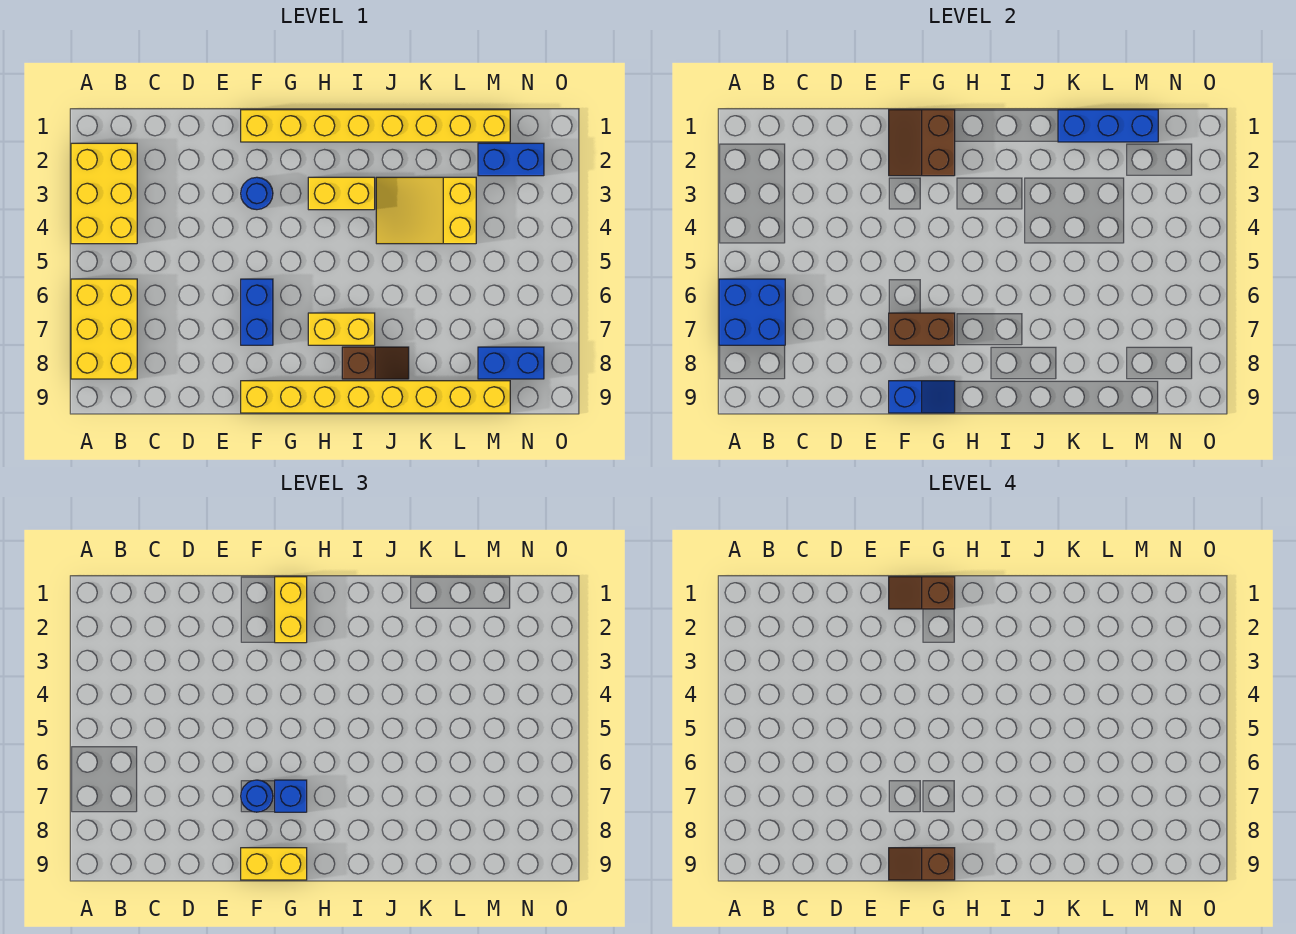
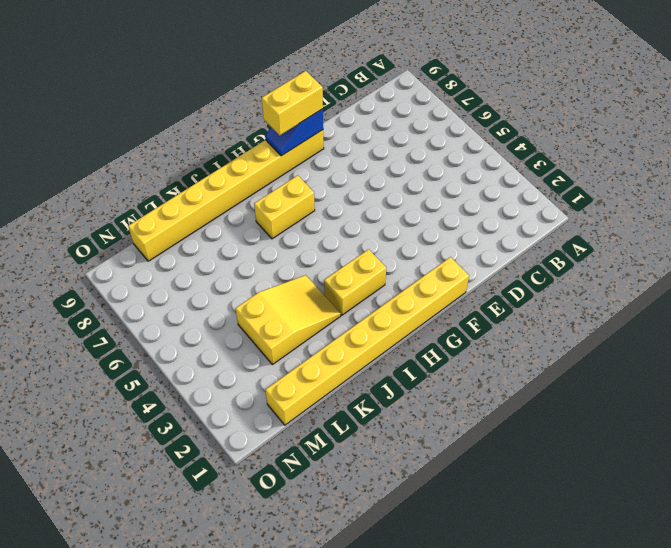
none -> yellow 2x3 brick [71,143,137,244]
none -> yellow 2x3 brick [71,279,137,379]
none -> blue 1x1 round brick [241,177,273,210]

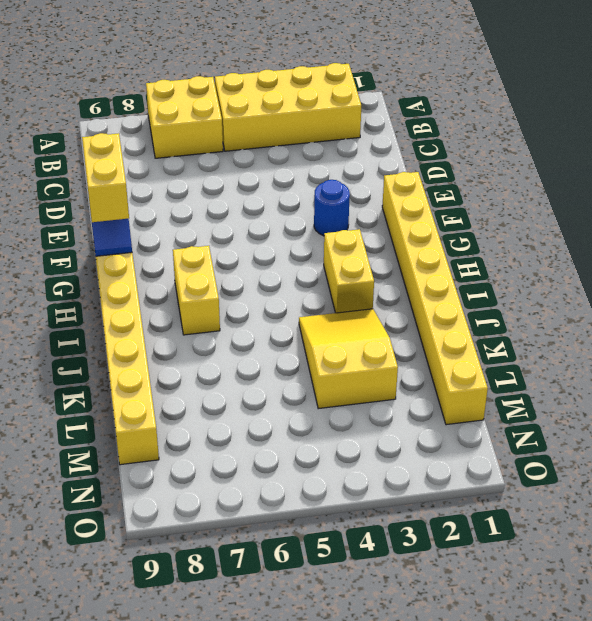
yellow 2x4 brick [215,63,361,151] -> yellow 2x3 brick [71,143,137,244]
yellow 2x2 brick [146,76,223,158] -> yellow 2x3 brick [71,279,137,379]
none -> blue 1x2 brick [241,279,273,345]
none -> brown 1x2 slope [342,347,409,379]
none -> blue 1x2 brick [478,143,544,176]

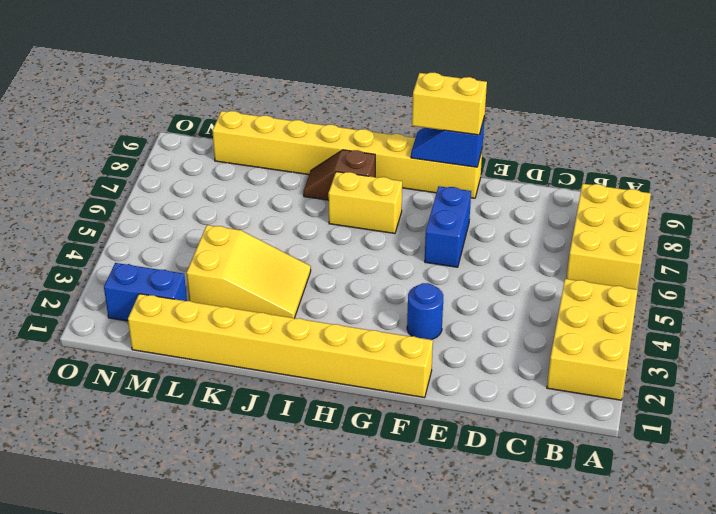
none -> yellow 1x2 brick [308,177,375,210]
none -> blue 1x2 brick [478,347,544,379]
none -> blue 2x2 brick [719,279,785,345]

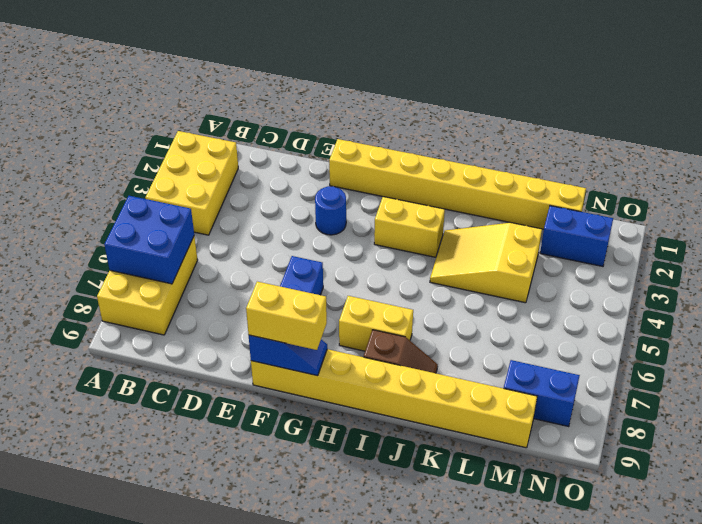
none -> brown 2x2 slope [889,110,955,176]
none -> brown 1x2 brick [889,313,955,345]
none -> blue 1x3 brick [1058,110,1158,142]

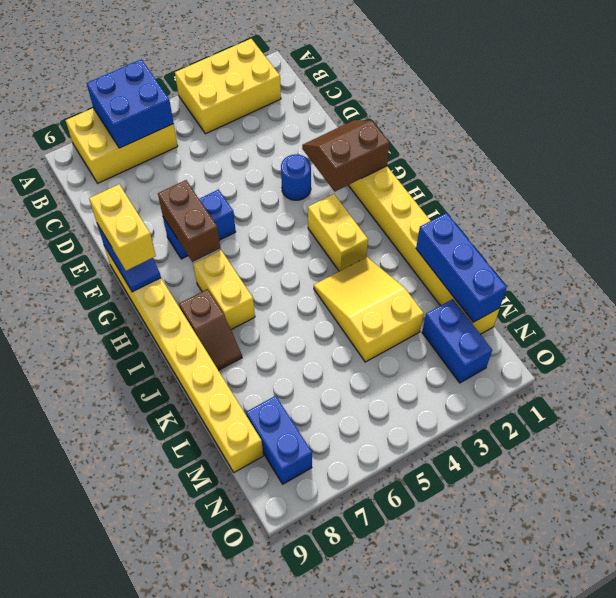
none -> blue 1x1 round brick [241,780,273,812]
none -> yellow 1x2 brick [275,577,307,643]
none -> blue 1x1 brick [275,780,307,812]

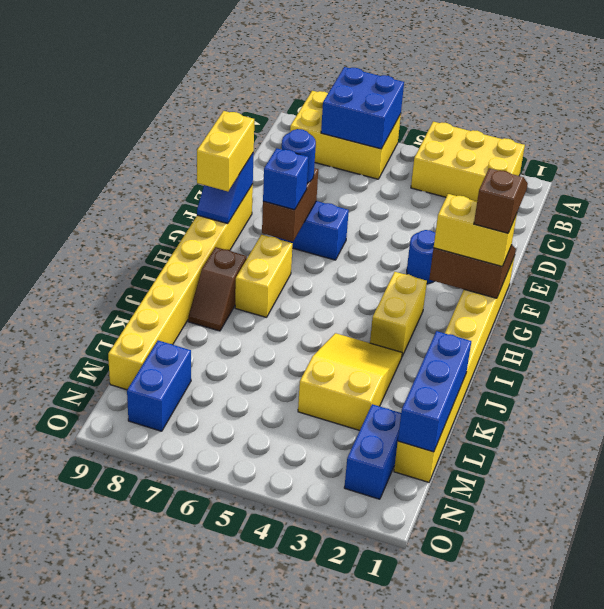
none -> brown 1x2 slope [889,848,955,880]

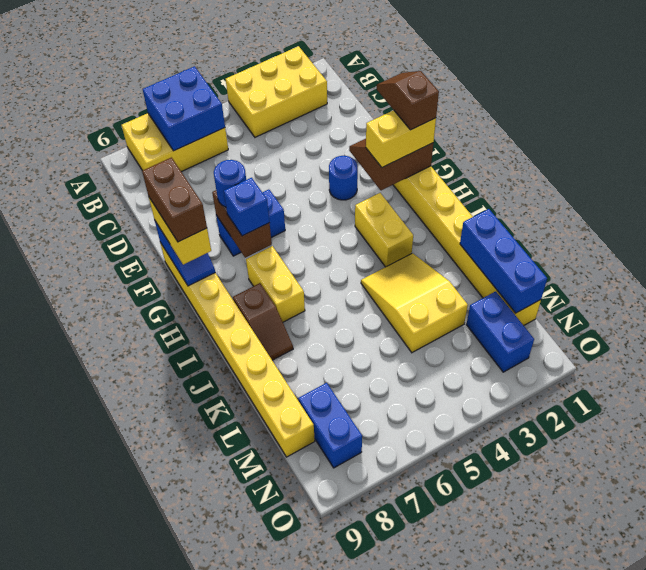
brown 1x2 brick [142,157,207,242] -> brown 1x2 slope [889,848,955,880]

